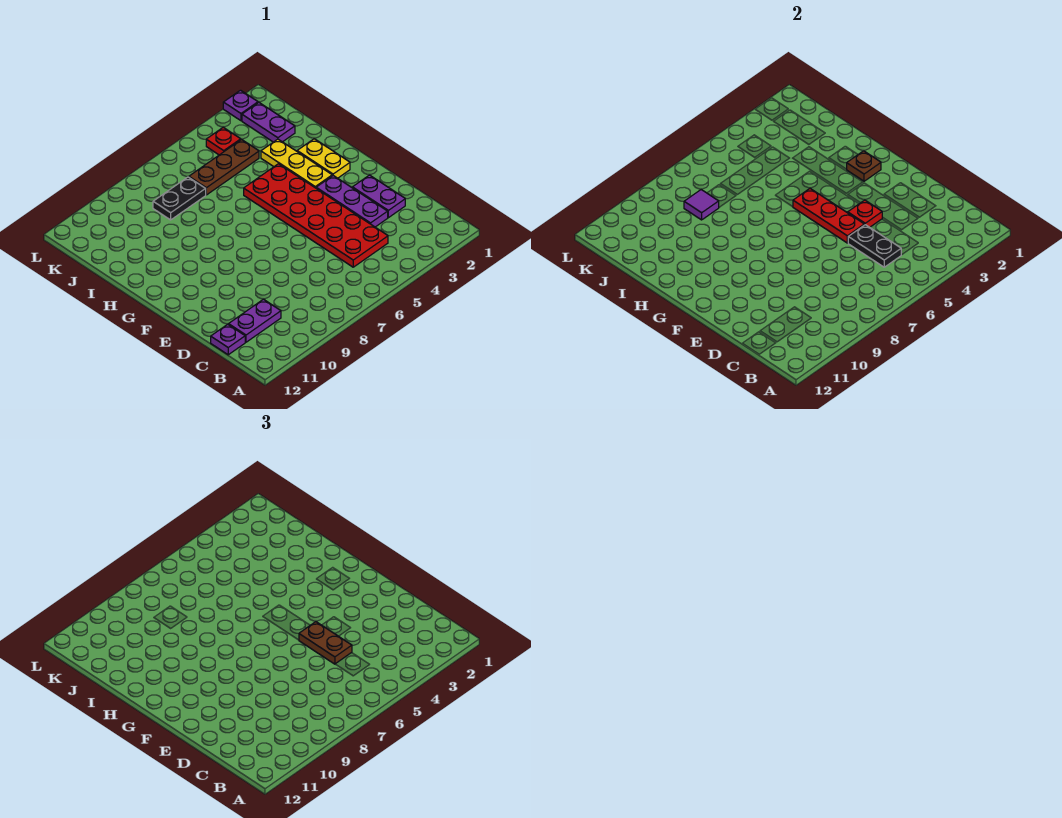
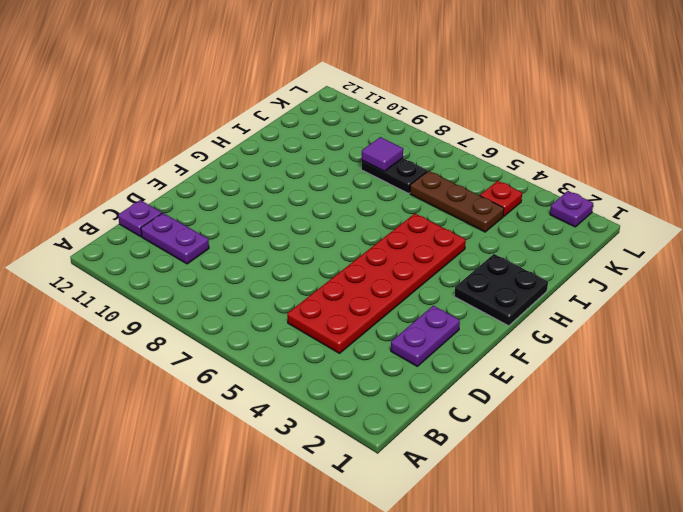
black 2x2 plate [454,254,548,326] -> yellow 1x2 plate [297,139,350,178]
none -> purple 1x3 plate [316,176,388,227]
none -> yellow 1x3 plate [261,139,332,188]
none -> purple 1x2 plate [242,103,295,142]

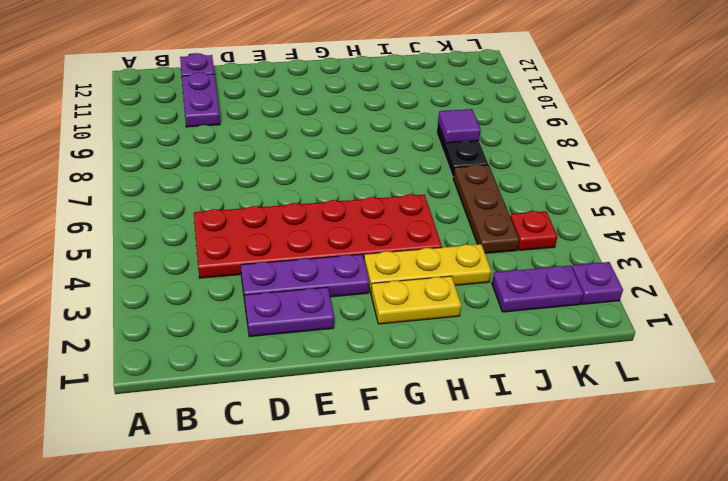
none -> black 1x2 plate [848,225,901,267]
none -> red 1x1 plate [848,200,882,227]
none -> red 1x3 plate [793,189,864,243]

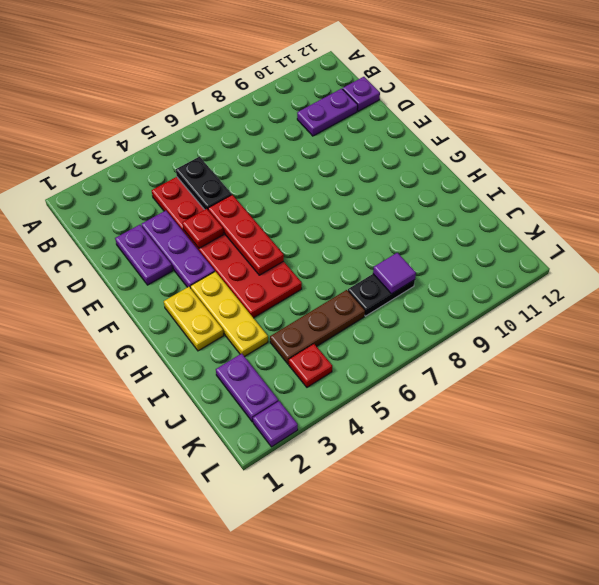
none -> brown 1x1 plate [846,151,881,181]
none -> brown 1x2 plate [299,622,352,664]

